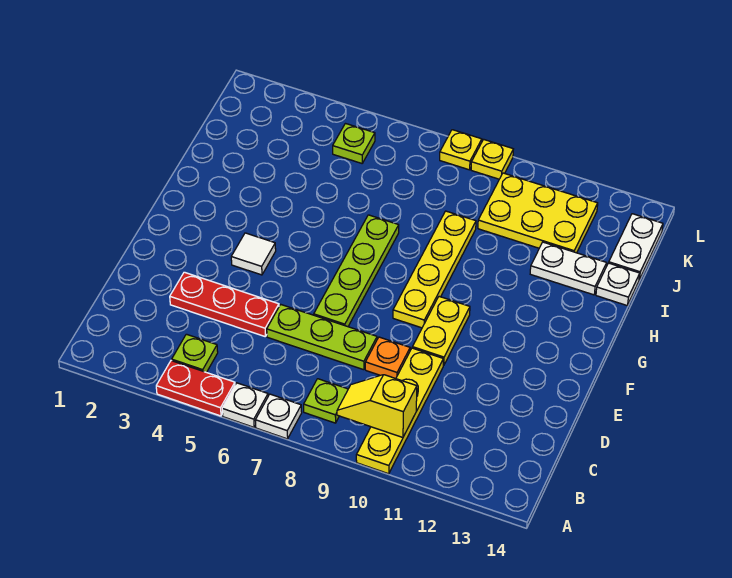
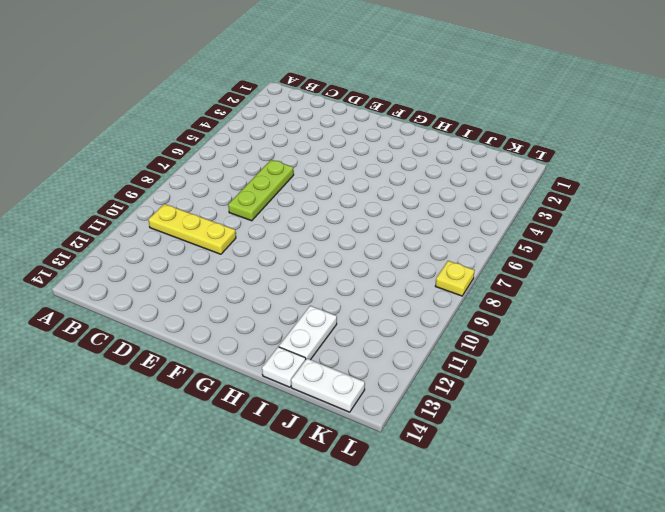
yellow 1x3 plate [148,204,236,254] -> yellow 1x4 plate [356,348,443,474]
none -> red 1x2 plate [156,360,235,416]
none -> white 1x1 plate [222,383,268,427]
none -> white 1x1 plate [255,394,302,439]

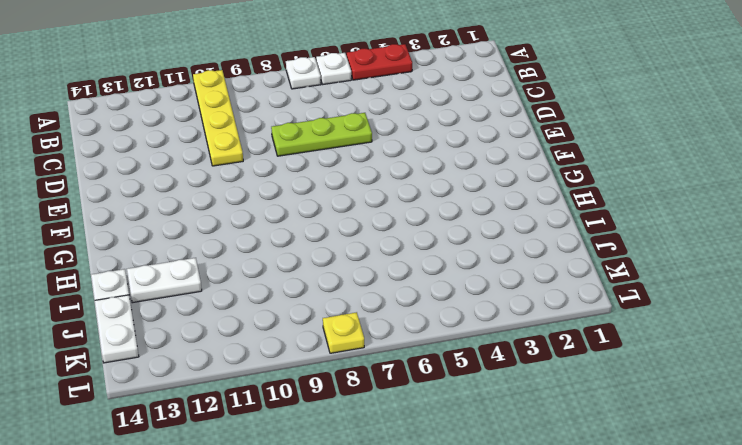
none -> lime 1x1 plate [172,334,218,372]
none -> lime 1x1 plate [304,379,348,423]
none -> red 1x3 plate [170,272,279,336]

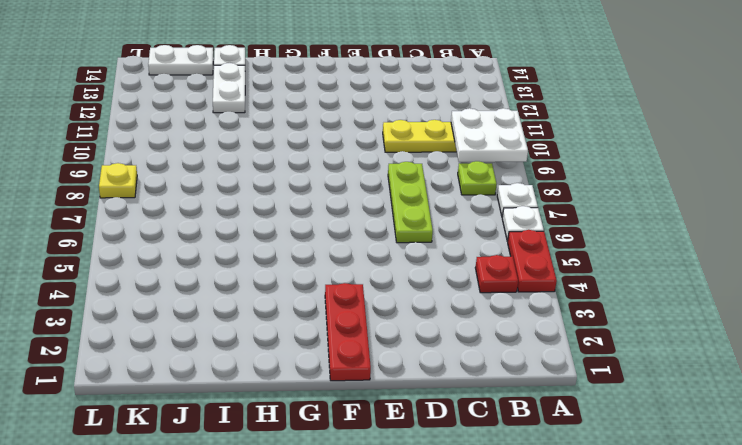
white 2x2 plate [451,108,528,162] -> yellow 1x2 slope [337,375,417,438]
red 1x1 plate [475,255,518,293] -> lime 1x1 plate [172,334,218,372]
red 1x3 plate [325,283,371,381] -> red 1x3 plate moved to [170,272,279,336]
none -> orange 1x1 plate [365,337,410,379]
none -> lime 1x4 plate [314,215,399,327]
none -> yellow 1x2 plate [412,297,470,366]

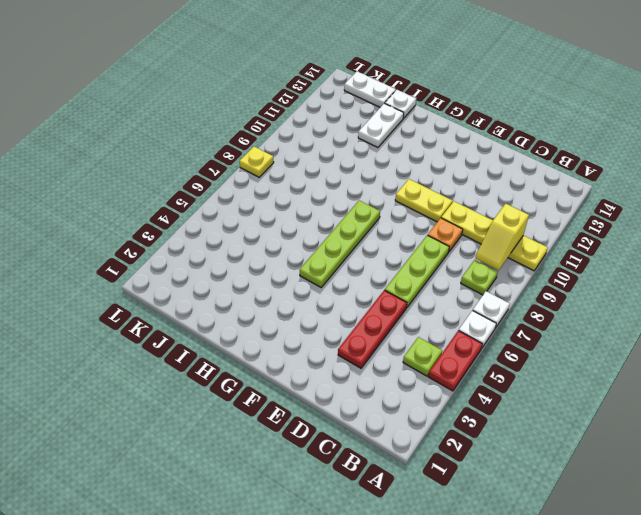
lime 1x4 plate [300,200,380,287] -> lime 1x4 plate turned to [314,215,399,327]
none -> white 1x1 tile [231,233,276,275]
none -> yellow 1x4 plate [393,211,476,328]
none -> yellow 2x3 plate [478,173,598,253]

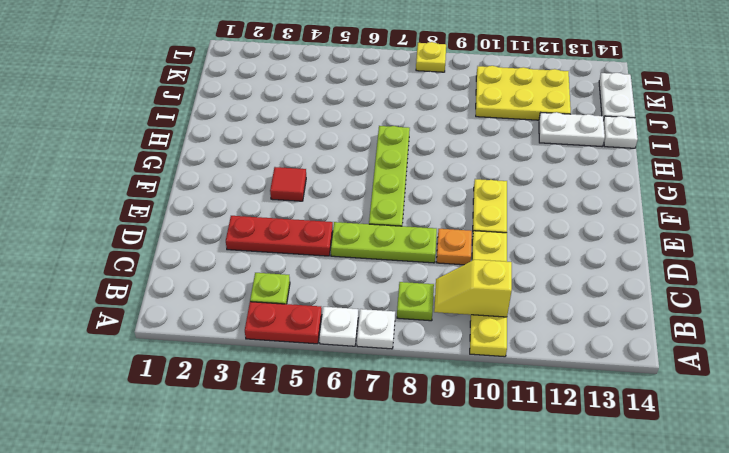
red 1x1 tile [270,167,306,201] -> white 1x1 tile [231,233,276,275]
none -> yellow 1x4 plate [393,211,476,328]
none -> lime 1x1 plate [333,124,375,163]
none -> yellow 1x1 plate [471,139,513,179]

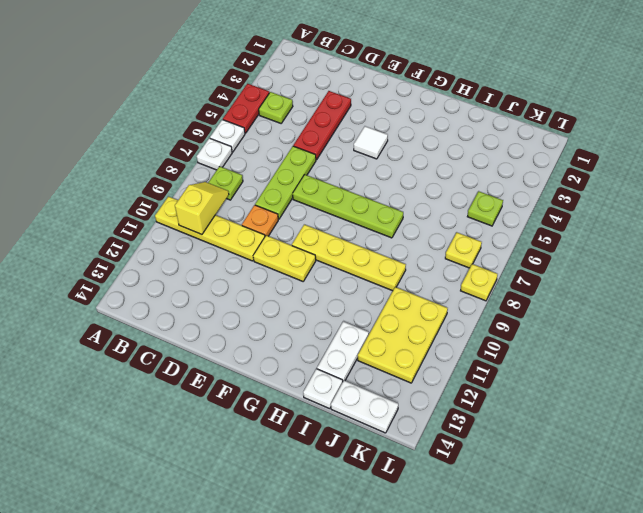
yellow 1x1 plate [445,233,482,268] -> yellow 1x1 plate moved to [471,139,513,179]

